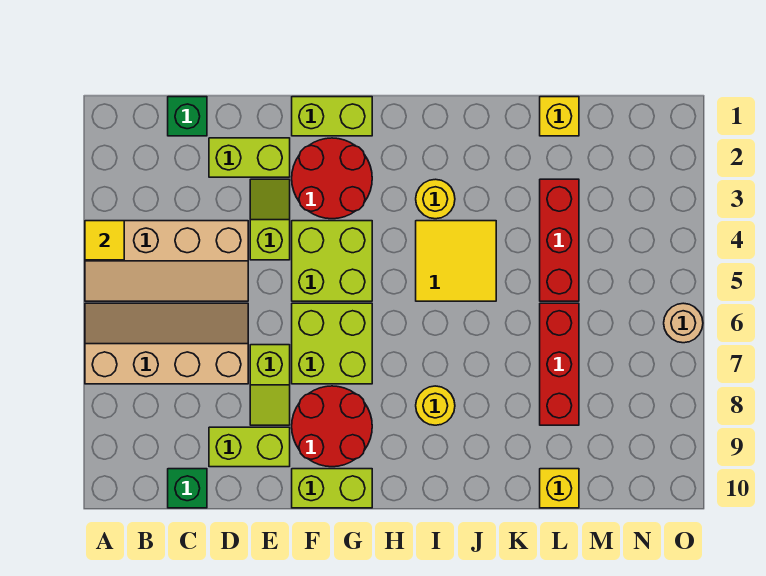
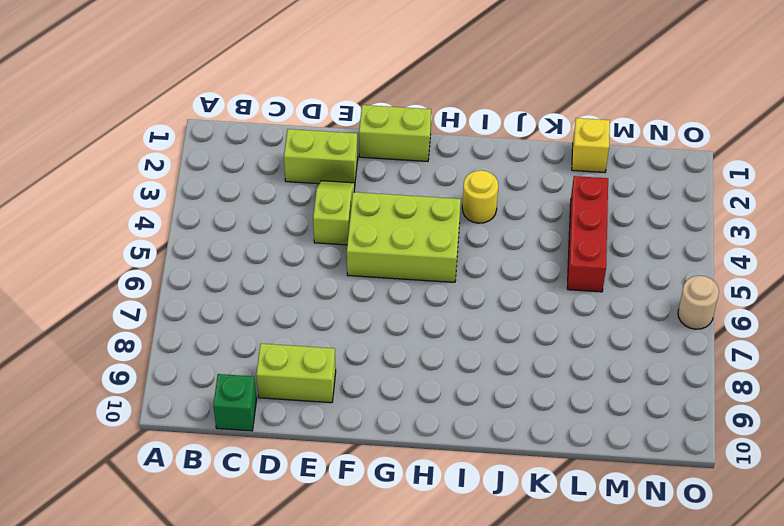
lime 2x3 brick [347,192,461,282] -> lime 2x2 brick [292,221,372,301]
none -> tan 2x4 slope [85,221,248,301]
none -> tan 2x4 slope [85,303,248,384]
none -> green 1x1 brick [168,97,207,136]

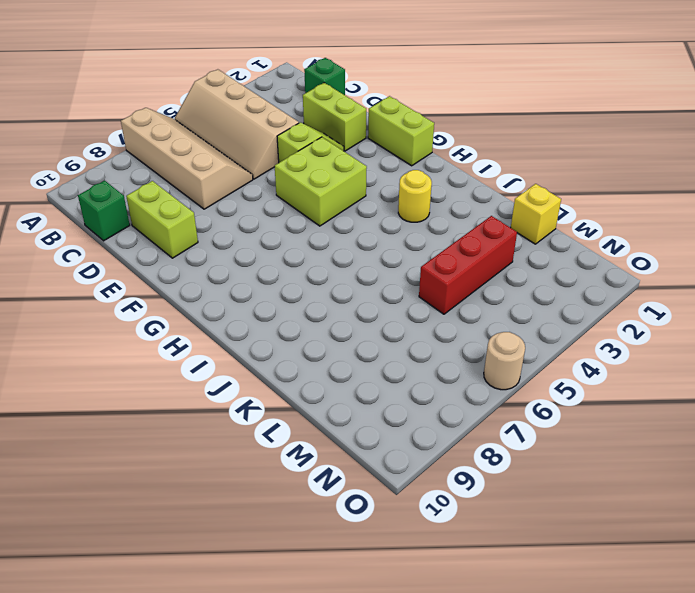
none -> lime 1x2 slope [250,345,290,425]
none -> red 2x2 round brick [292,138,372,219]
none -> lime 2x2 brick [292,303,372,384]

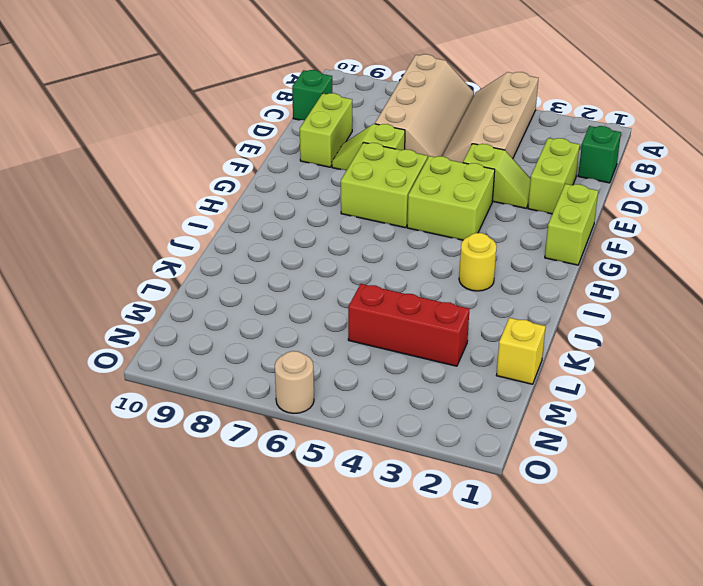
none -> red 2x2 round brick [292,138,372,219]
none -> red 2x2 round brick [292,386,372,467]
none -> lime 1x2 brick [292,469,372,508]

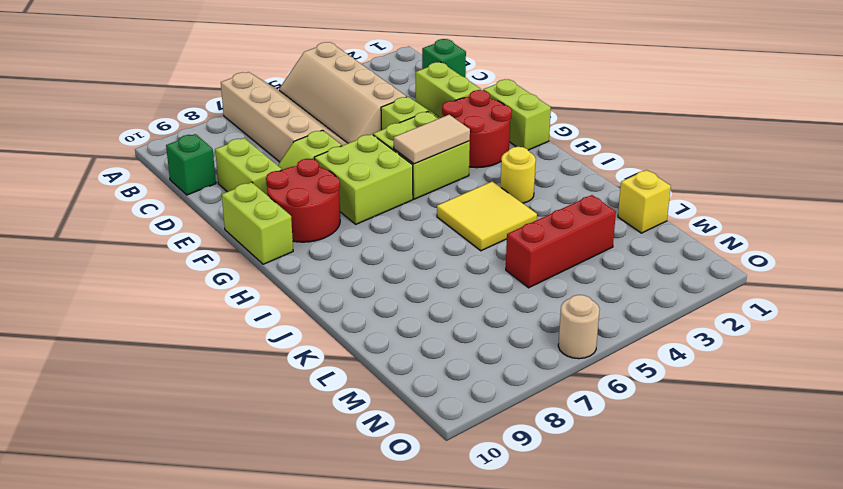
tan 1x2 tile [394,115,470,164] -> none
none -> yellow 1x1 round brick [416,386,455,425]
none -> red 1x3 brick [540,303,579,425]
none -> yellow 1x1 brick [540,469,579,508]

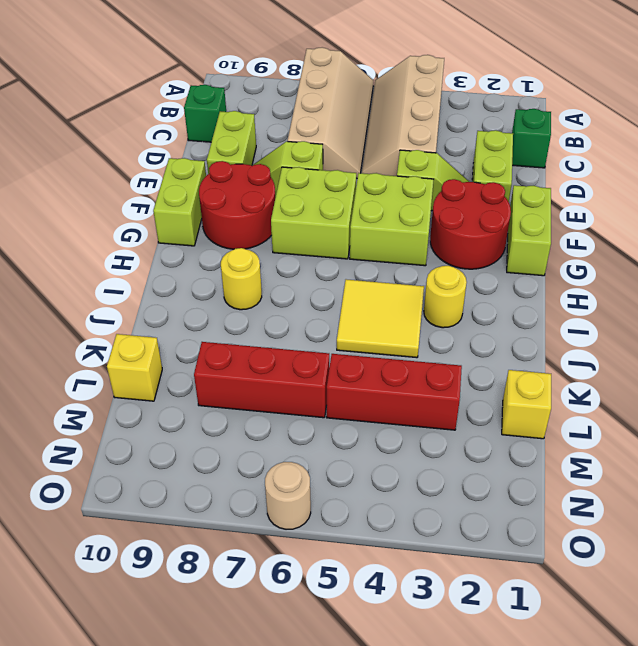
none -> yellow 1x1 tile [85,221,124,260]

